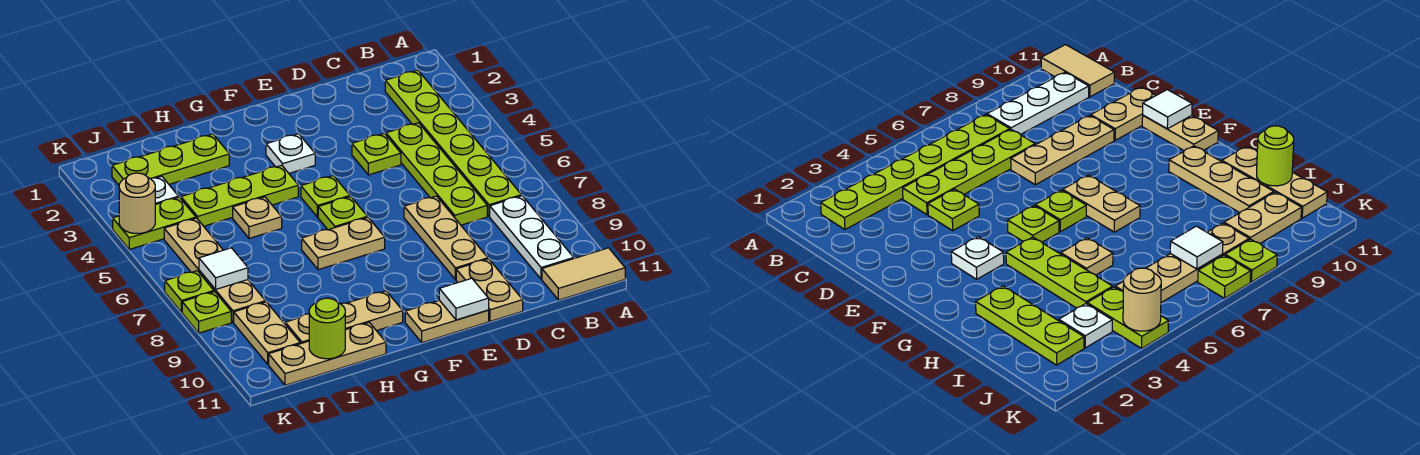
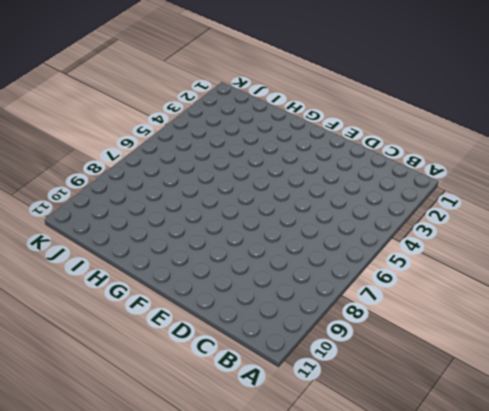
none -> tan 1x2 tile [542,248,625,300]
none -> lime 1x6 plate [385,70,521,216]
none -> white 1x3 plate [490,196,574,279]

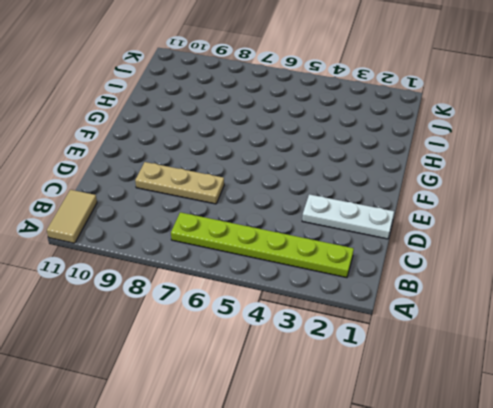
white 1x3 plate [302,194,394,239] -> white 1x3 plate moved to [490,196,574,279]
none -> lime 1x4 plate [386,123,487,225]
none -> lime 1x1 plate [352,133,401,175]
none -> tan 1x2 plate [456,259,523,321]

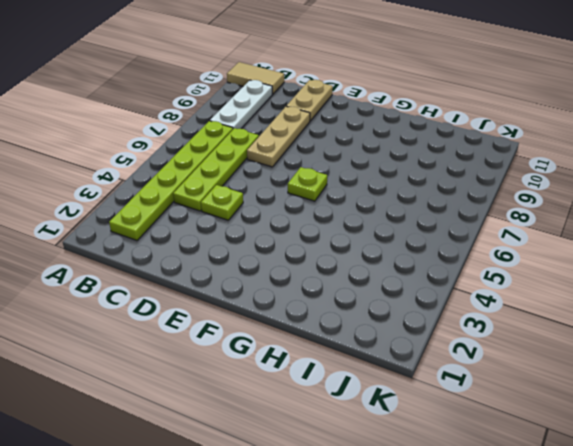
none -> tan 1x2 plate [405,300,489,343]
none -> white 1x1 plate [266,134,315,173]
none -> lime 1x1 plate [301,176,350,217]

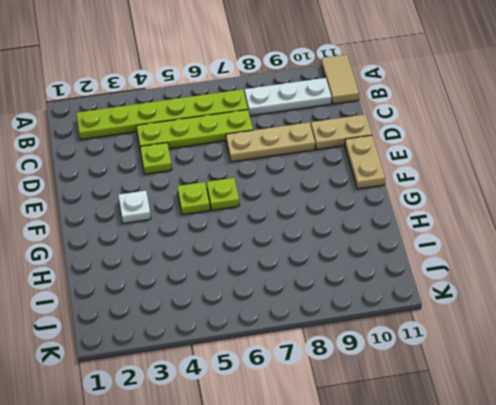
none -> tan 1x2 plate [302,217,385,270]
none -> lime 1x3 plate [181,165,298,226]
none -> tan 1x3 plate [285,291,403,344]

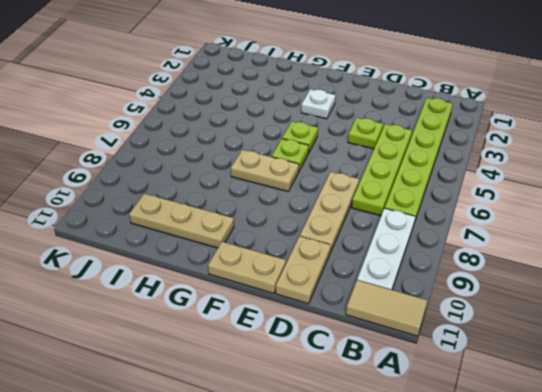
none -> lime 1x3 plate [181,165,298,226]
none -> lime 1x3 plate [112,134,229,185]
none -> tan 1x1 plate [233,197,282,238]

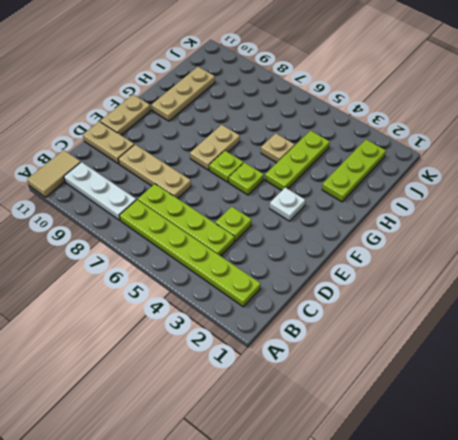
none -> tan 1x3 plate [269,322,386,385]
none -> white 1x1 plate [150,176,179,205]
none -> lime 1x2 plate [113,197,196,249]

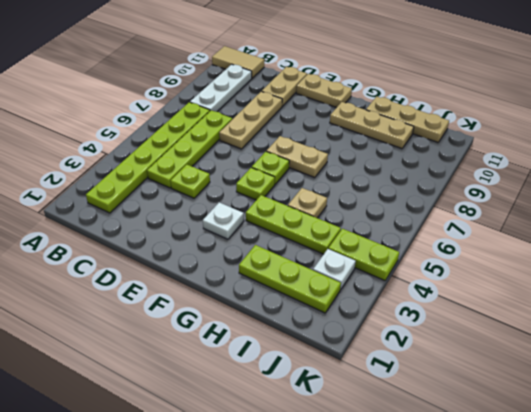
none -> tan 1x4 plate [164,218,265,322]
none -> tan 1x2 plate [234,302,300,364]
none -> lime 1x1 plate [165,271,214,312]

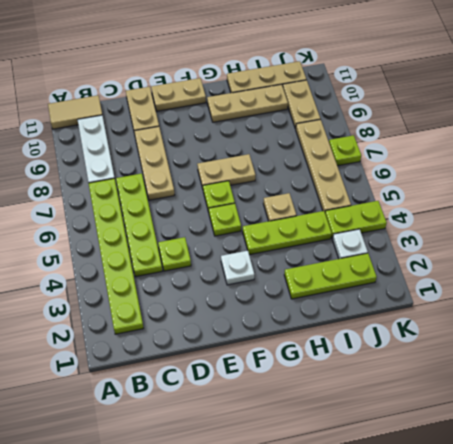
none -> lime 1x1 plate [182,292,231,333]
none -> white 1x1 tile [439,278,489,320]
none -> lime 1x1 round brick [309,298,345,359]

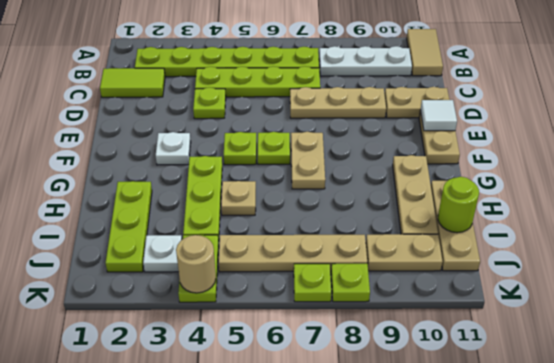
lime 1x2 tile [100,68,165,97] -> none
none -> white 1x1 tile [199,248,248,289]

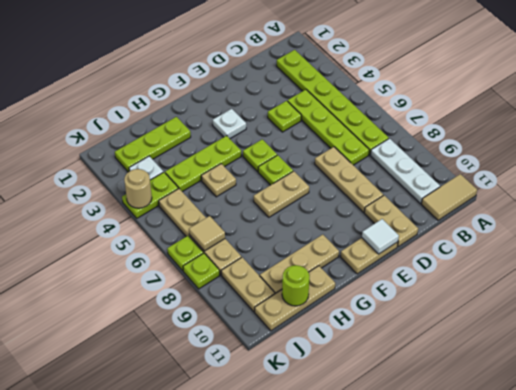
tan 1x1 tile [189,216,225,251] -> white 1x1 tile [199,248,248,289]

